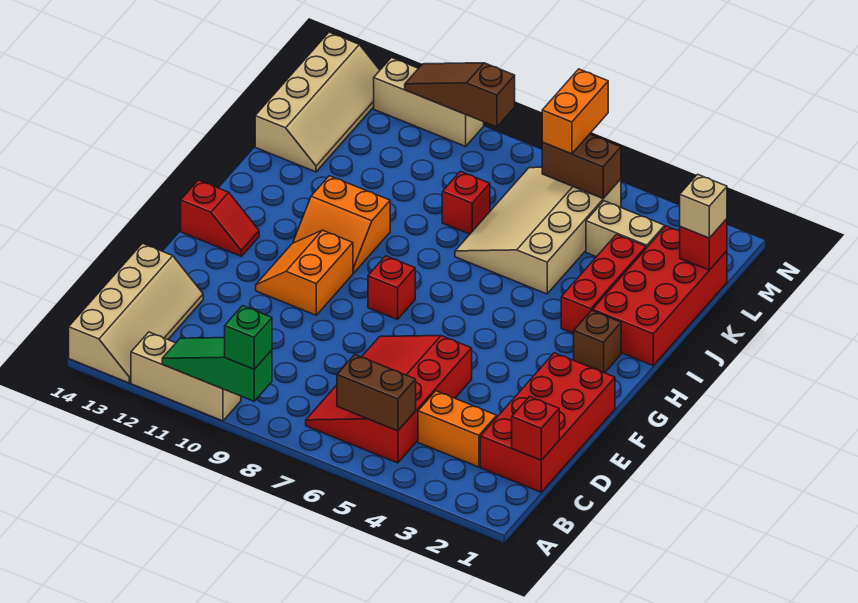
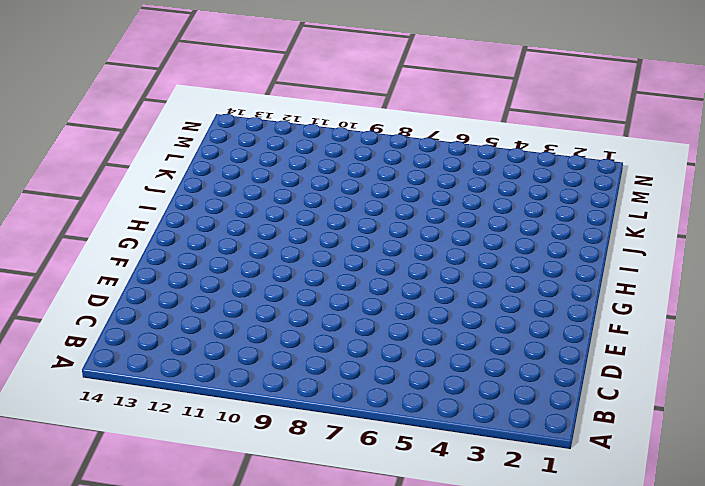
none -> tan 1x3 brick [131,332,241,421]
none -> tan 2x4 slope [69,244,203,383]
none -> red 3x4 slope [306,336,472,463]

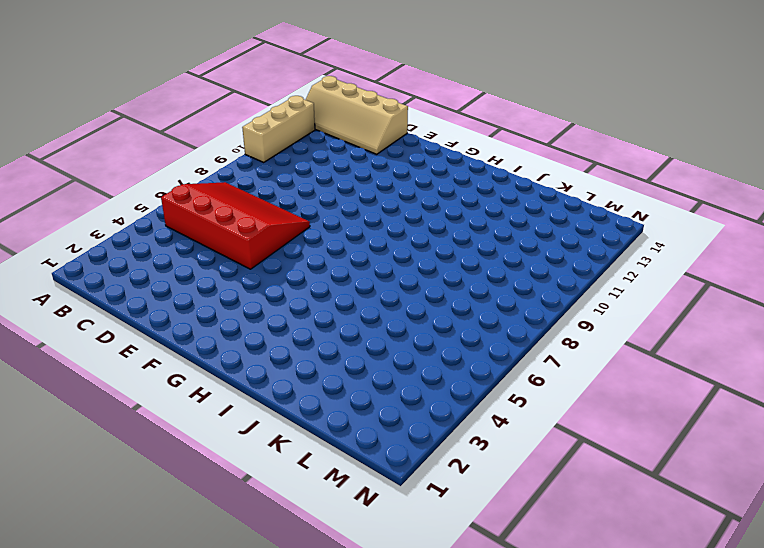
none -> red 2x4 brick [480,353,615,492]
none -> orange 1x2 brick [418,391,497,467]
none -> orange 2x2 slope [256,230,353,315]

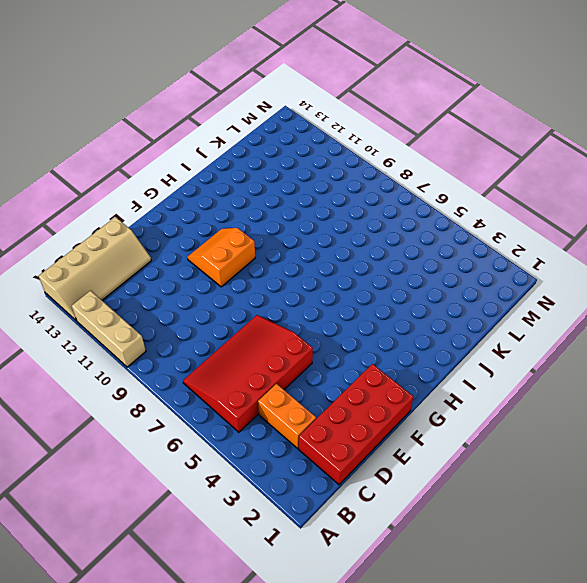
none -> red 1x1 brick [368,256,415,320]
none -> red 1x2 slope [181,180,259,256]
none -> brown 1x1 brick [574,310,621,373]

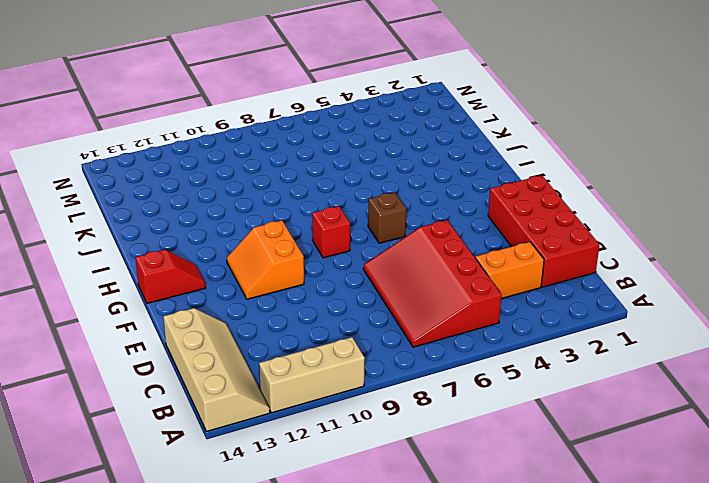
brown 1x1 brick [368,192,406,243] -> brown 1x1 brick moved to [574,310,621,373]
none -> orange 2x2 slope [293,176,390,273]
none -> red 2x4 brick [592,226,727,365]
none -> red 1x3 brick [561,235,646,334]

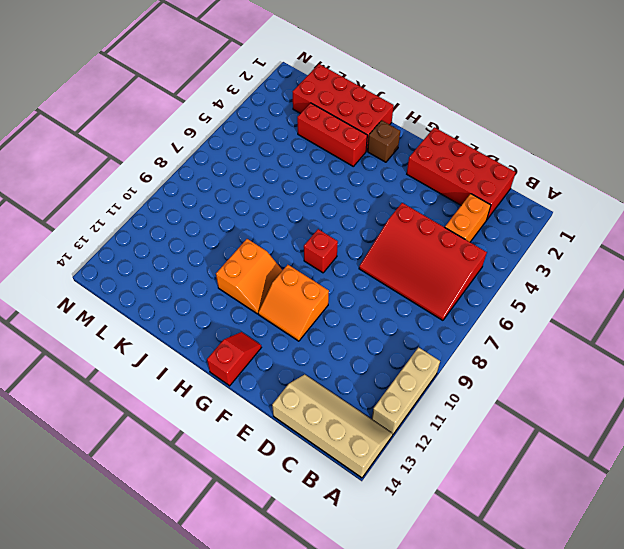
none -> tan 3x4 slope [455,167,621,294]
none -> red 1x1 brick [442,171,490,234]
none -> tan 2x4 slope [255,32,380,172]

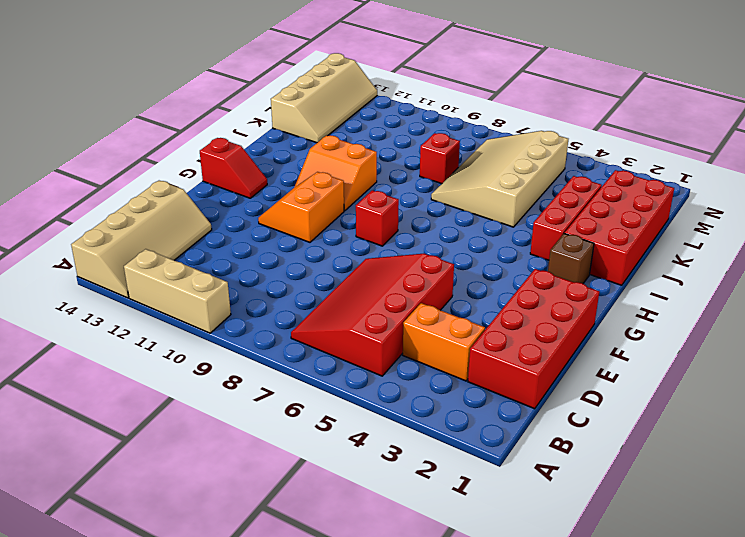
none -> tan 1x2 brick [586,201,665,257]
none -> tan 1x3 brick [374,58,484,146]
none -> green 1x3 slope [162,338,272,401]

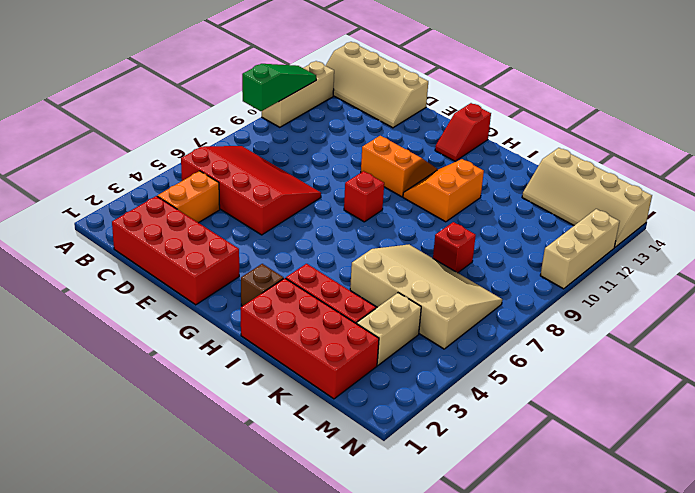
none -> brown 1x2 brick [337,355,416,431]
none -> red 1x1 brick [512,397,559,460]
none -> red 1x1 brick [680,219,727,270]

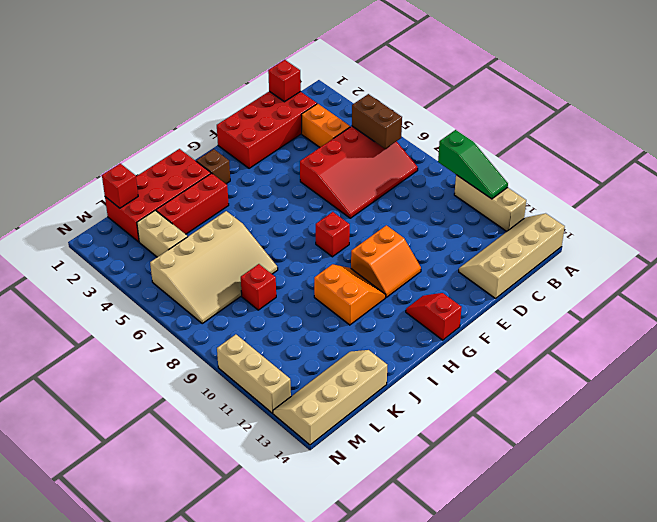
none -> brown 1x2 brick [542,134,621,198]
none -> brown 1x3 slope [405,63,515,127]
none -> green 1x1 brick [225,306,272,369]

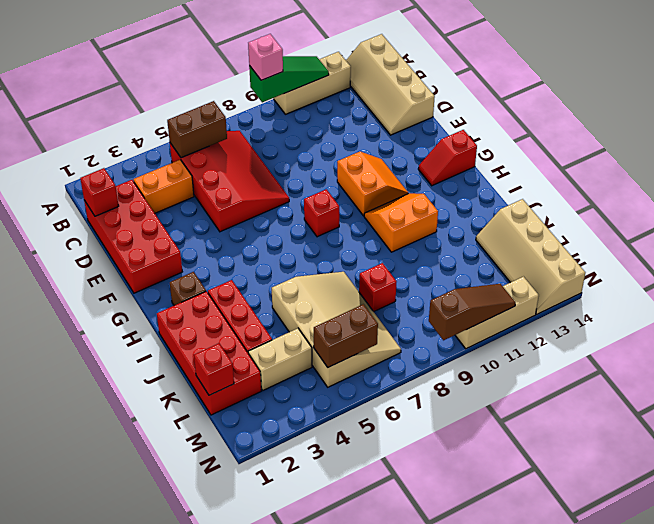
pink 1x1 brick [248,34,283,80] -> green 1x1 brick [225,306,272,369]
none -> tan 1x1 brick [680,174,727,238]
none -> orange 1x2 brick [542,69,608,154]

